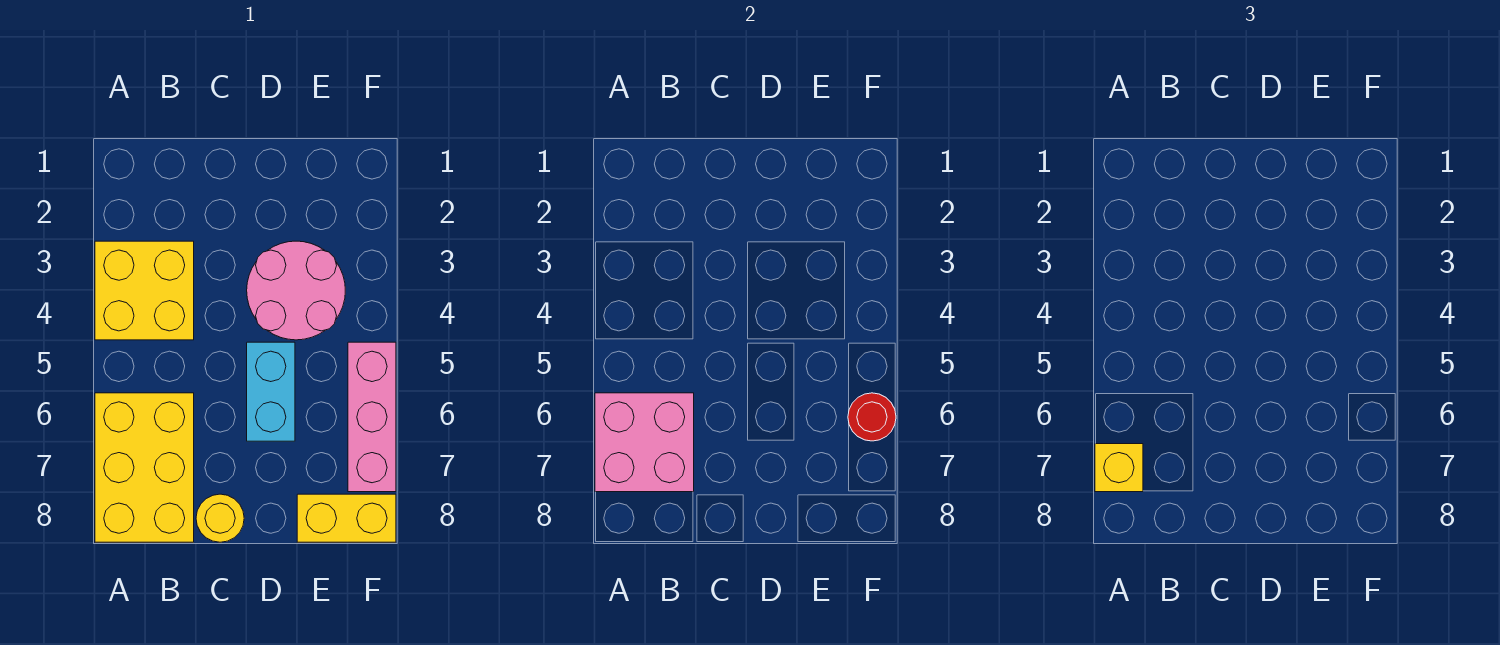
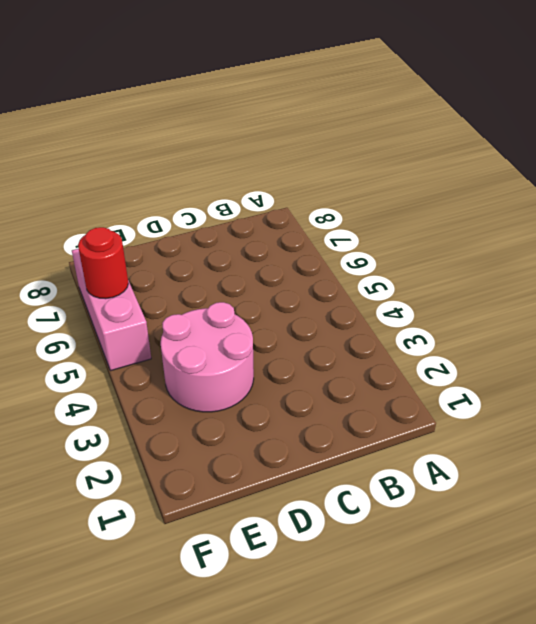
none -> yellow 2x2 brick [95,241,194,340]
none -> yellow 2x3 brick [95,393,194,542]

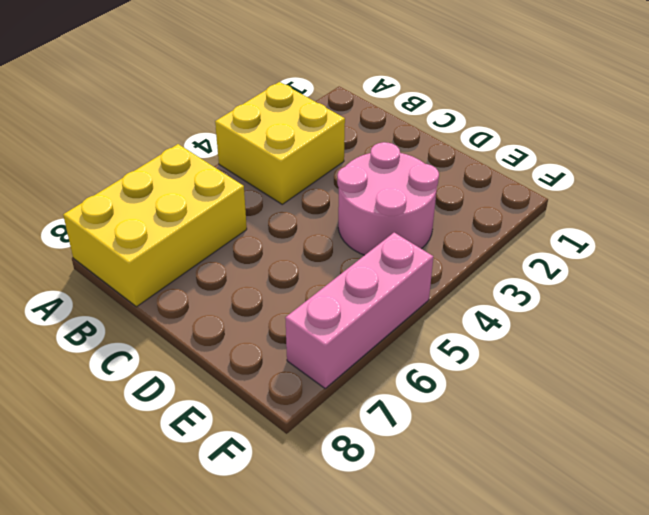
none -> yellow 1x1 round brick [196,494,244,542]
none -> cyan 1x2 brick [247,342,295,441]

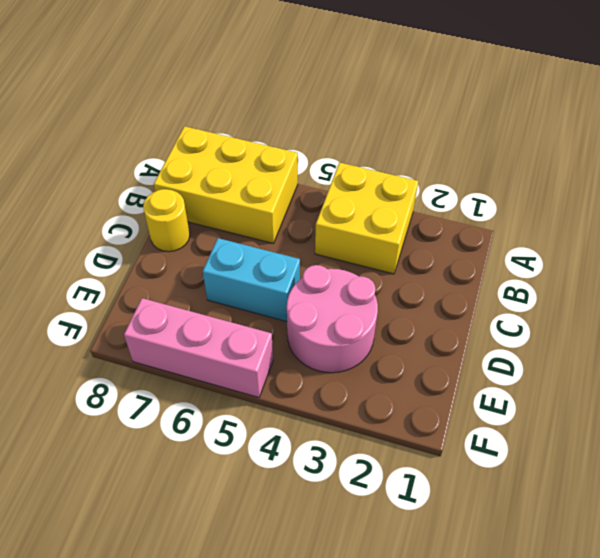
none -> yellow 1x2 brick [297,494,396,542]
none -> pink 2x2 brick [595,393,694,492]

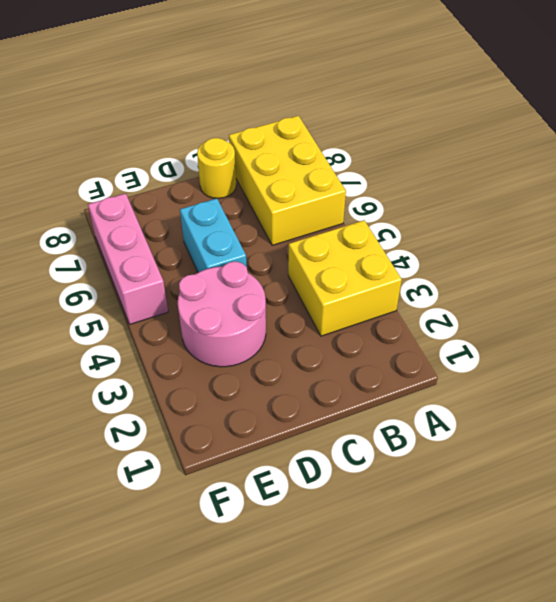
none -> yellow 1x2 brick [297,494,396,542]
none -> pink 2x2 brick [595,393,694,492]

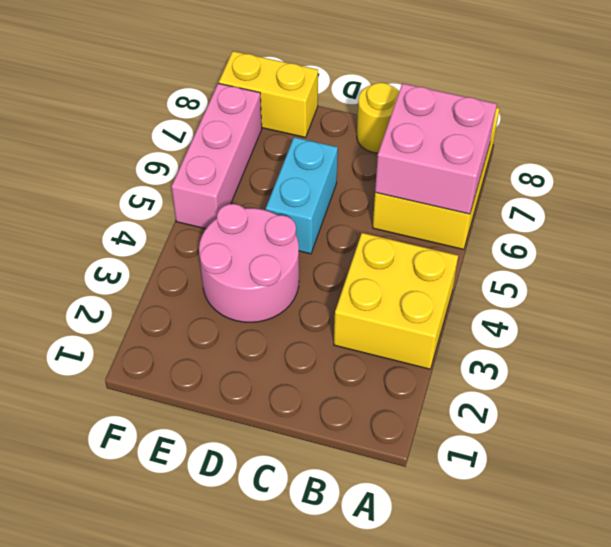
none -> red 1x1 round brick [848,393,896,441]
none -> yellow 1x1 brick [1095,444,1143,492]

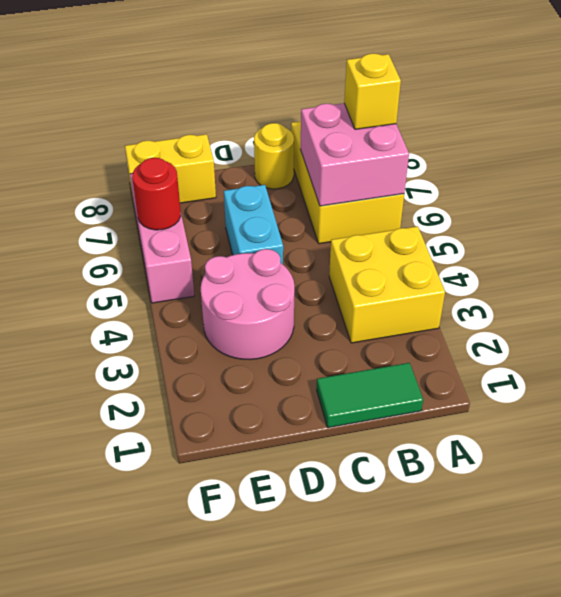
green 1x2 tile [317,363,423,428] -> none

